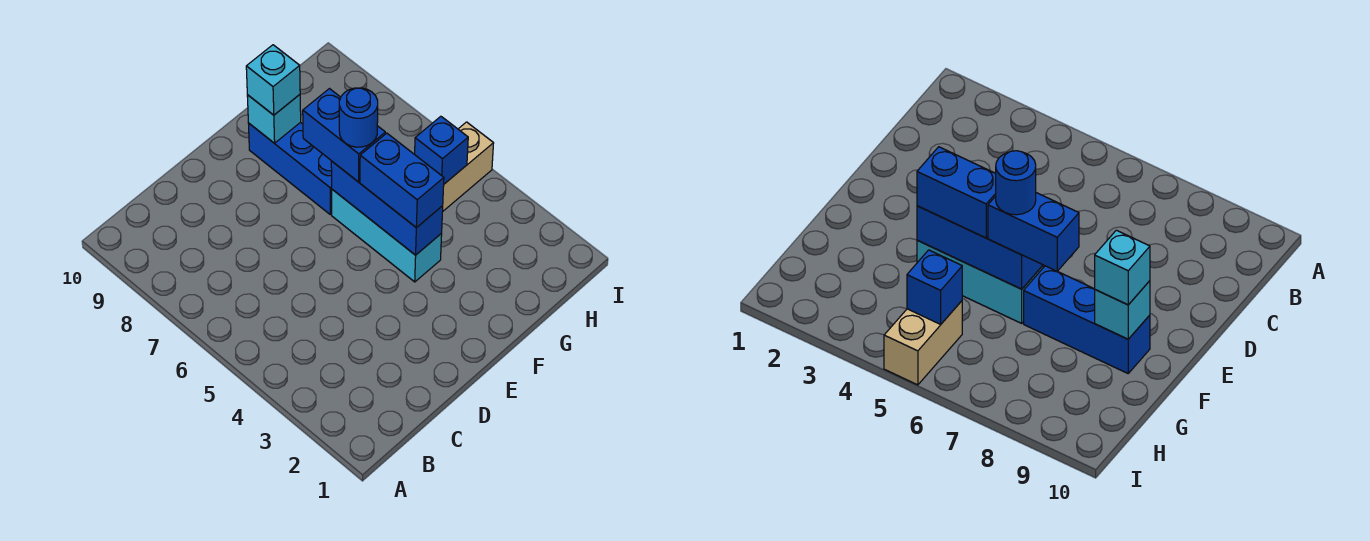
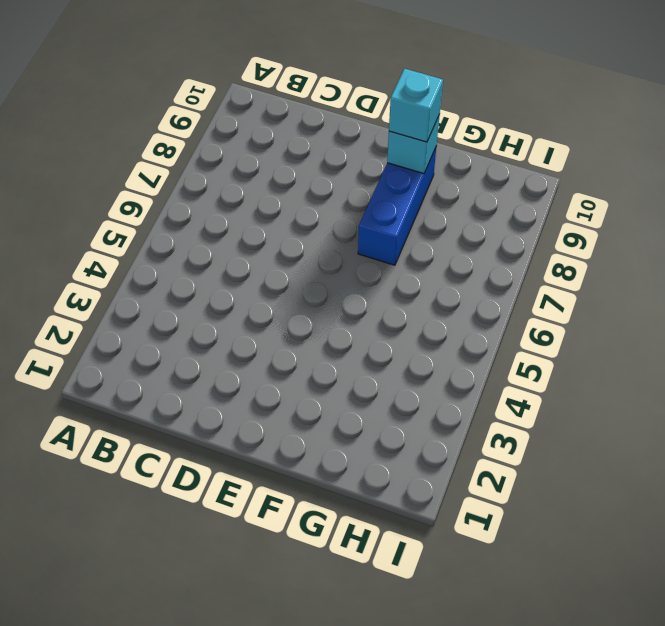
none -> cyan 1x3 brick [332,189,442,282]
none -> tan 1x2 brick [443,122,494,211]

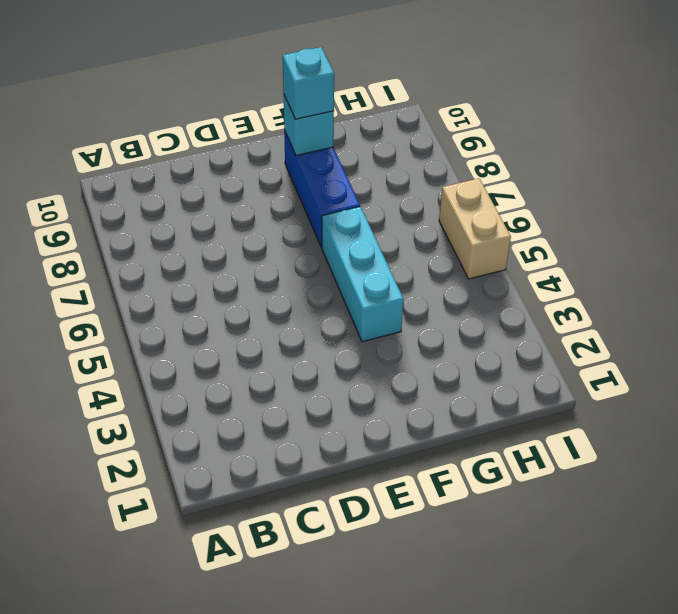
tan 1x2 brick [439,178,511,279] -> tan 1x2 brick turned to [443,122,494,211]
none -> blue 1x3 brick [331,161,443,255]
none -> blue 1x1 brick [415,116,468,184]

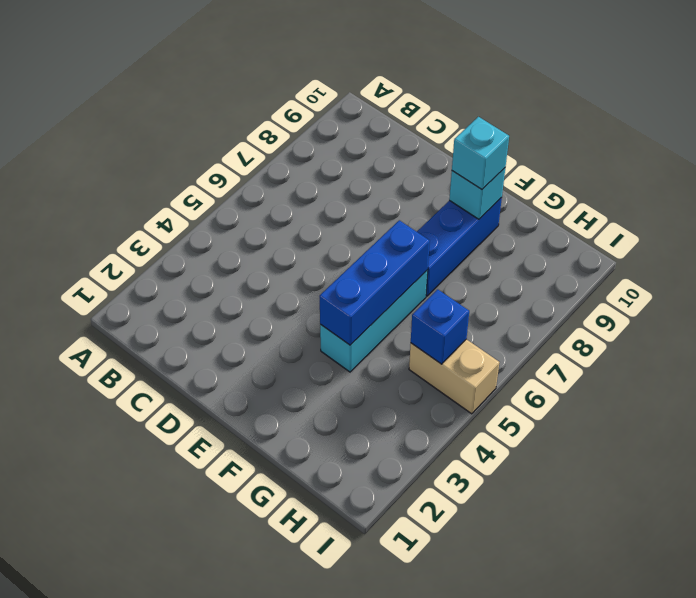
none -> blue 1x2 brick [360,133,444,228]
none -> blue 1x2 brick [303,89,385,182]

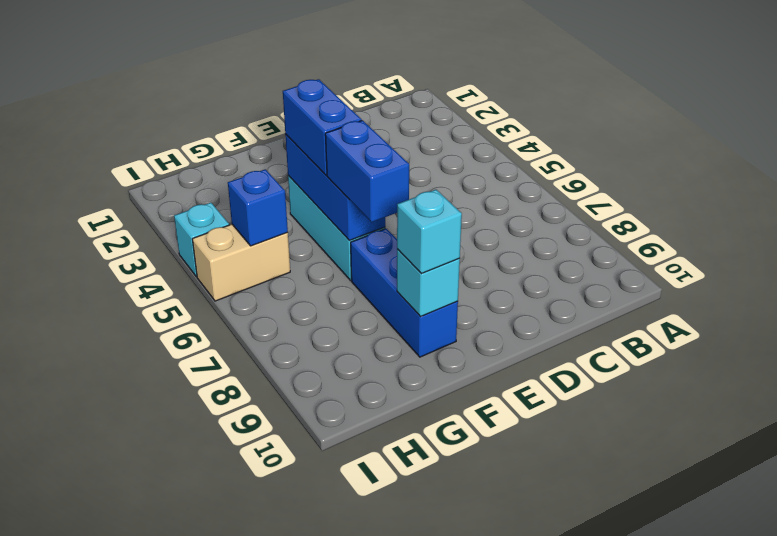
cyan 1x1 brick [174,202,229,277] -> none
none -> blue 1x1 round brick [339,88,378,147]

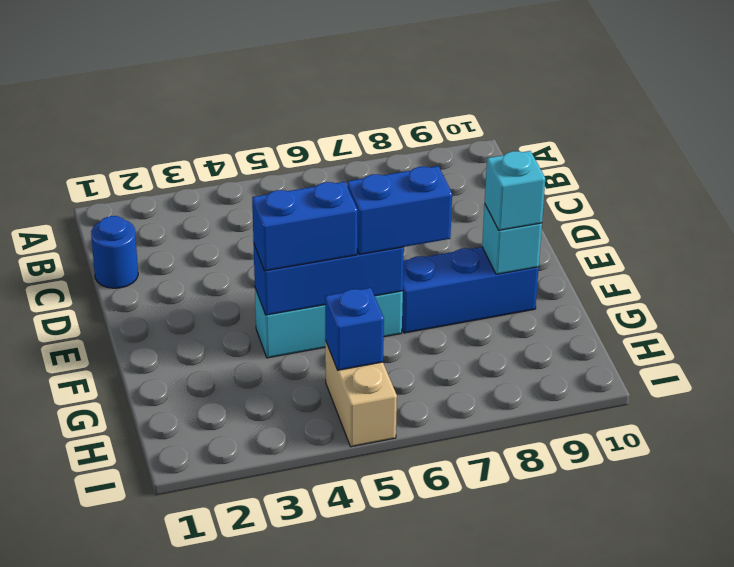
blue 1x1 round brick [91,216,138,288] -> blue 1x1 round brick moved to [339,88,378,147]

